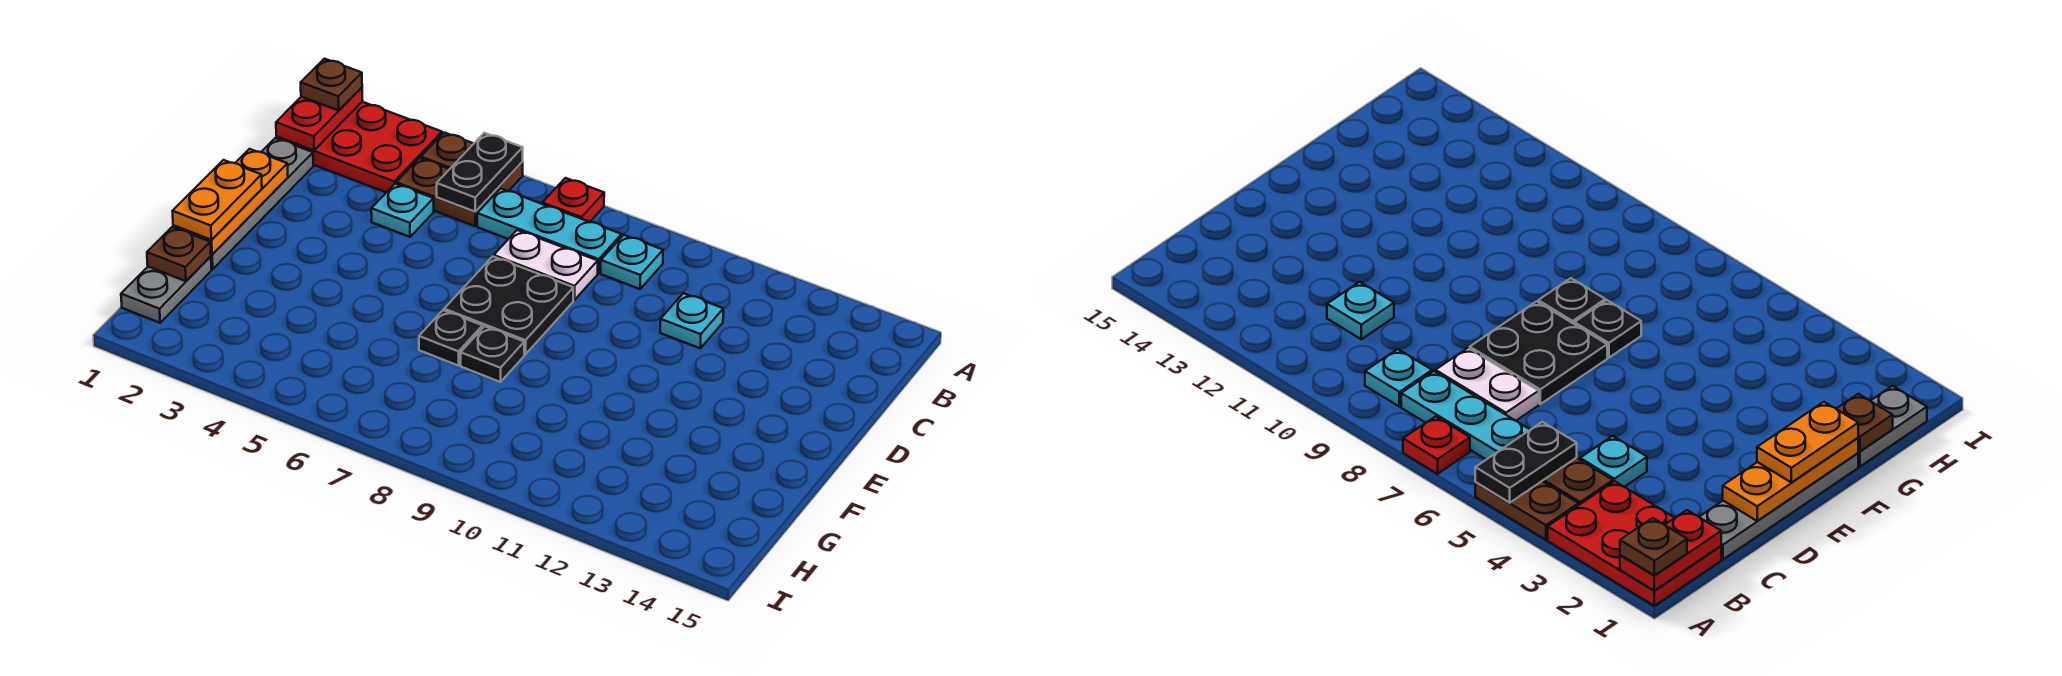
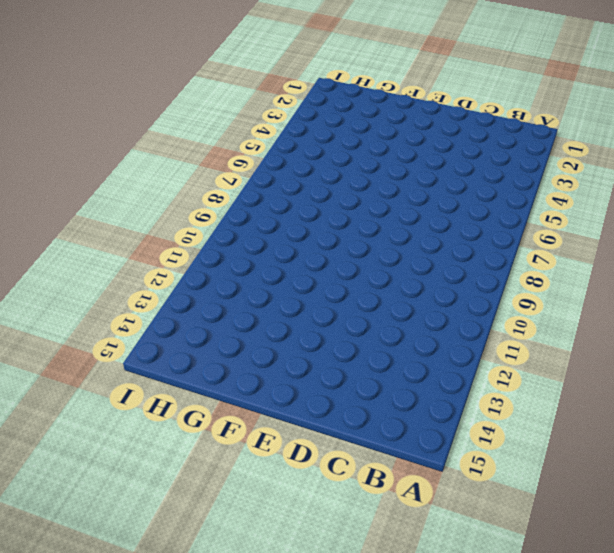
none -> red 2x3 plate [276,102,442,192]
none -> brown 1x2 plate [421,133,523,191]
none -> red 1x1 plate [542,178,604,222]

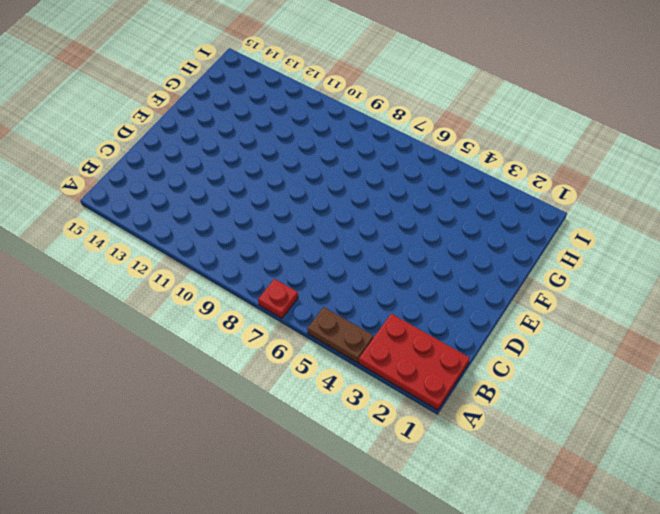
none -> brown 1x2 plate [396,158,499,226]
none -> cyan 1x3 plate [477,188,622,273]
none -> cyan 1x1 plate [601,235,663,289]

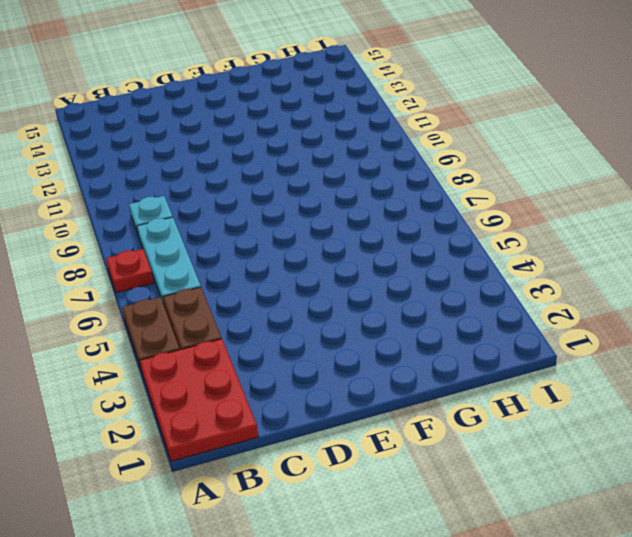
none -> grey 1x4 plate [211,138,313,269]
none -> cyan 1x1 plate [371,184,434,237]
none -> white 1x2 plate [494,230,598,300]

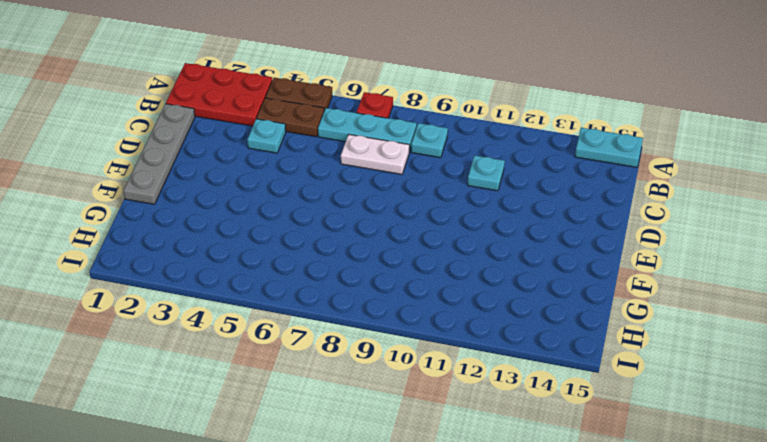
cyan 1x2 plate [575,128,643,167] -> none
none -> black 2x2 plate [444,256,573,354]
none -> black 1x1 plate [419,310,483,366]
none -> black 1x1 plate [461,326,524,382]

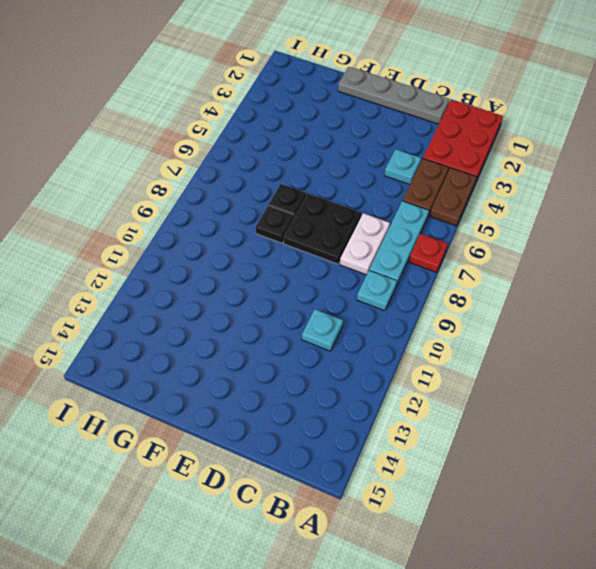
none -> grey 1x2 plate [121,256,212,323]
none -> red 1x2 plate [276,88,363,150]
none -> black 1x2 plate [437,133,523,212]

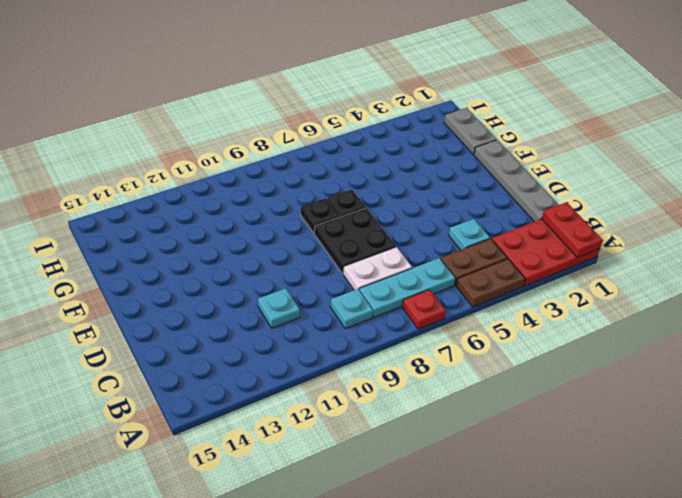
none -> black 1x2 plate [437,133,523,212]
none -> orange 1x3 plate [173,149,288,254]
none -> brown 1x1 plate [147,227,211,281]

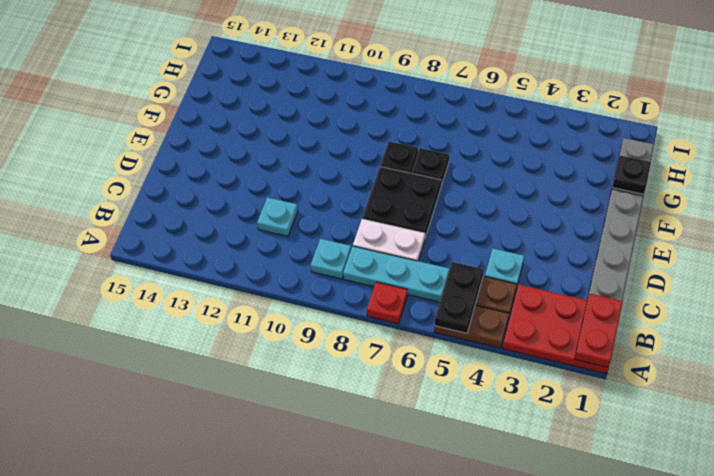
black 1x1 plate [612,156,651,194] -> brown 1x1 plate [147,227,211,281]
none -> orange 1x3 plate [173,149,288,254]
none -> brown 1x1 plate [301,59,362,110]
none -> orange 1x2 plate [173,160,262,240]

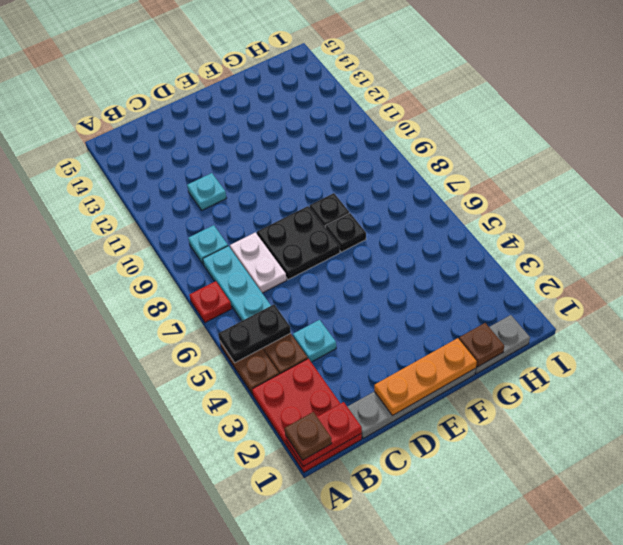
none -> orange 1x2 plate [173,160,262,240]

